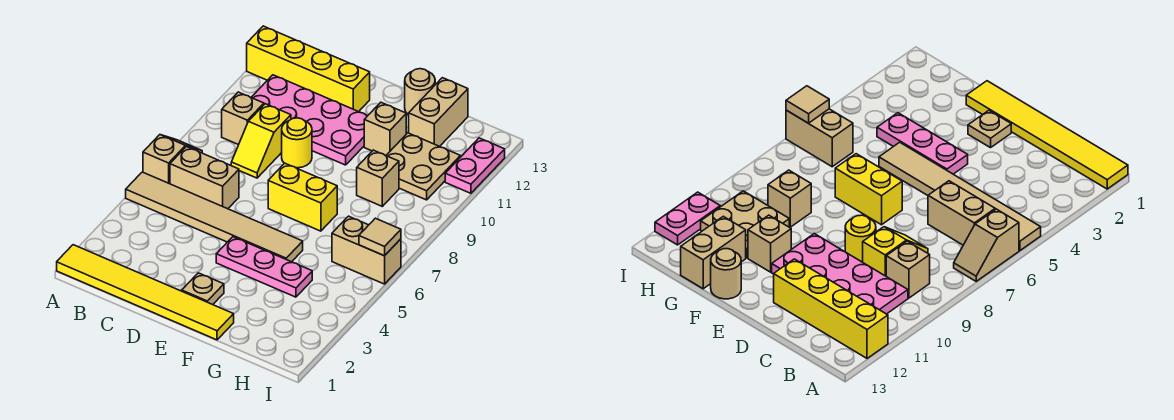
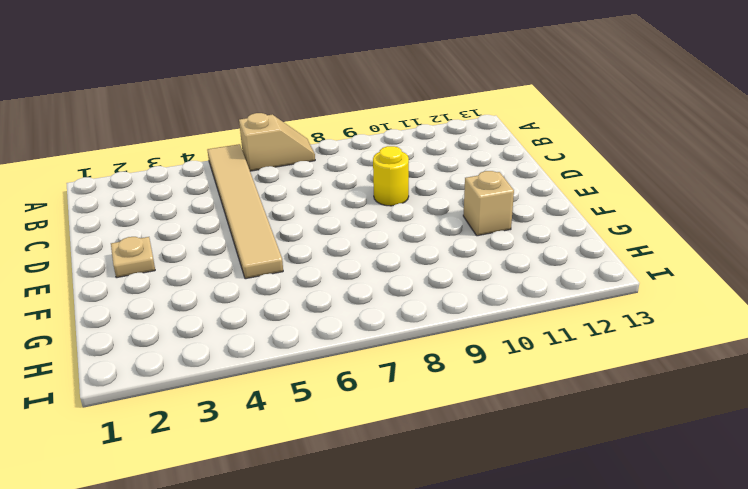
none -> yellow 1x6 tile [57,245,234,340]
none -> yellow 1x4 brick [247,26,370,112]
none -> tan 1x2 brick [170,147,239,209]

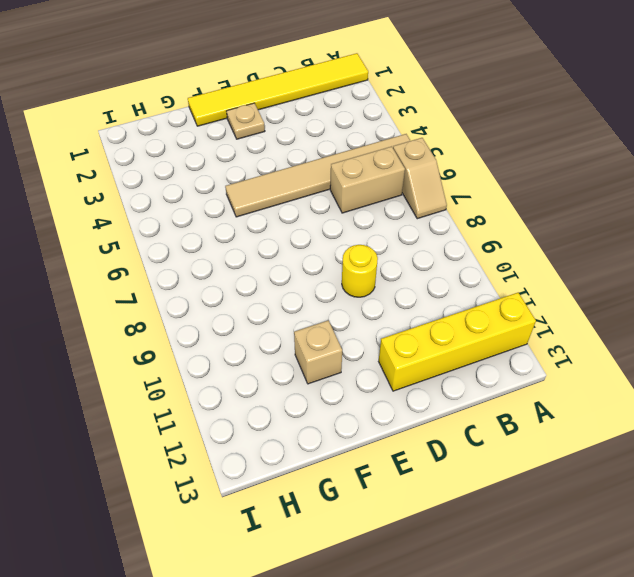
none -> tan 1x1 brick [222,92,264,145]
none -> pink 2x4 plate [251,75,368,165]
none -> yellow 1x2 slope [231,104,291,178]

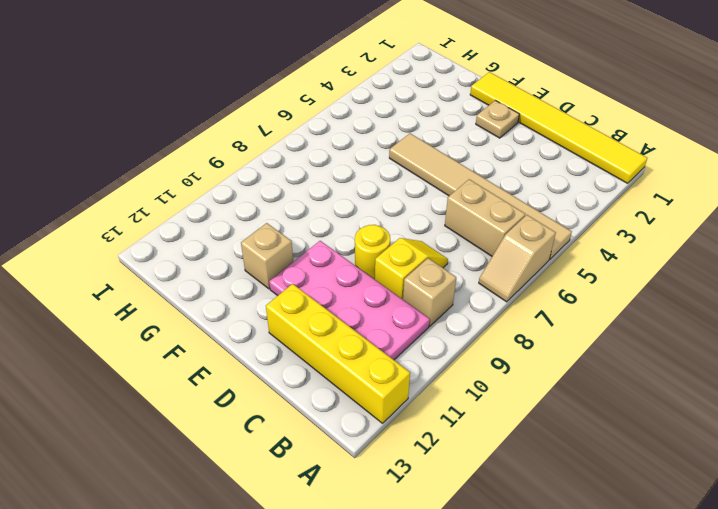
none -> pink 1x3 plate [216,237,312,297]
none -> yellow 1x2 brick [268,163,337,231]
none -> tan 1x1 round brick [405,69,435,115]

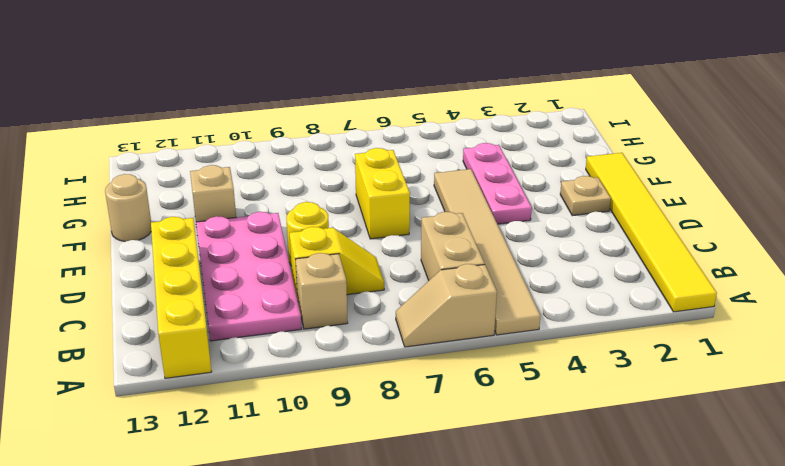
none -> tan 1x1 brick [357,150,399,206]
none -> tan 2x2 plate [386,133,460,200]
none -> tan 1x2 brick [409,78,468,146]

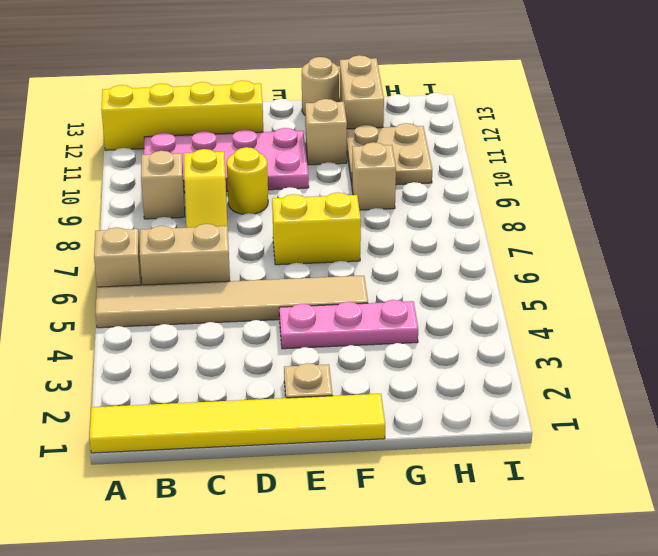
none -> tan 1x2 brick [332,216,401,284]
none -> pink 1x2 plate [445,138,505,193]
none -> tan 1x1 tile [359,218,401,256]

